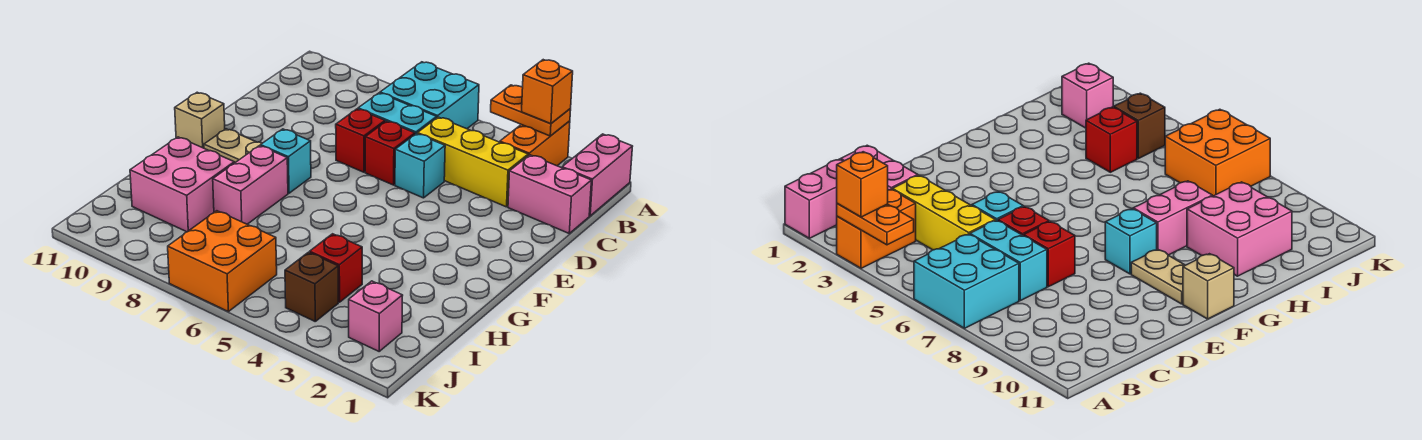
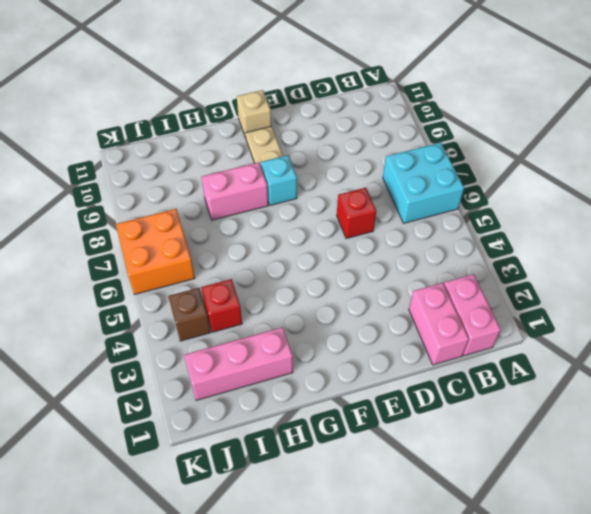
pink 1x2 brick [444,274,501,356] -> pink 1x2 brick turned to [562,134,633,216]
pink 1x3 brick [184,327,293,400] -> pink 1x1 brick [349,281,403,351]
none -> orange 1x2 brick [500,121,570,166]
none -> yellow 1x3 brick [417,117,528,207]
none -> cyan 1x2 brick [358,93,437,134]

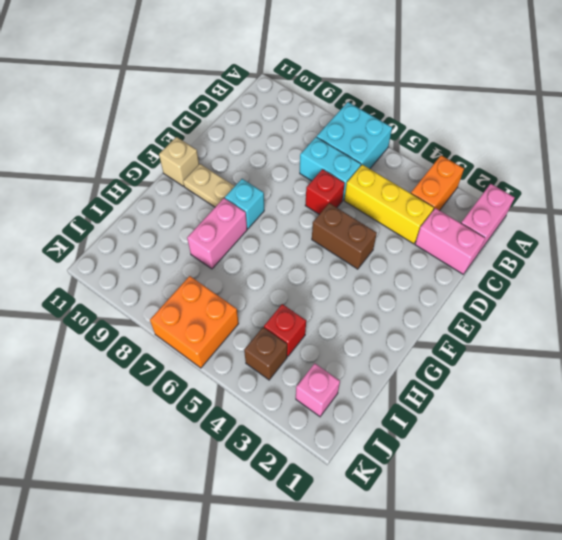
brown 1x2 brick [312,203,377,269] -> none
none -> cyan 1x1 brick [395,134,445,198]
none -> red 1x1 brick [336,109,385,172]
none -> pink 2x2 brick [130,137,234,232]

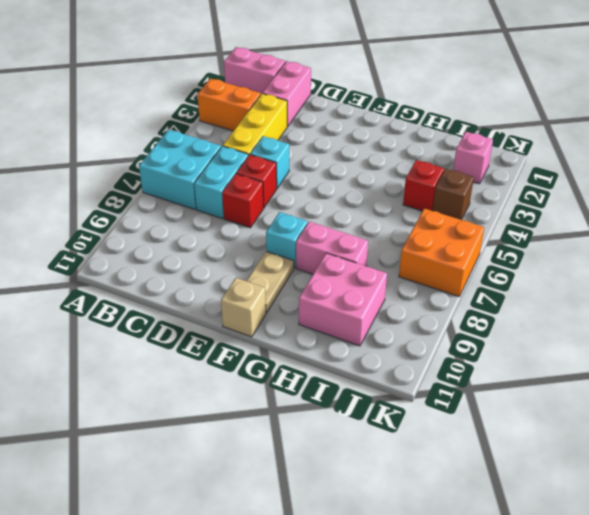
none -> orange 1x2 plate [491,85,571,136]
none -> orange 1x1 brick [522,60,573,124]

